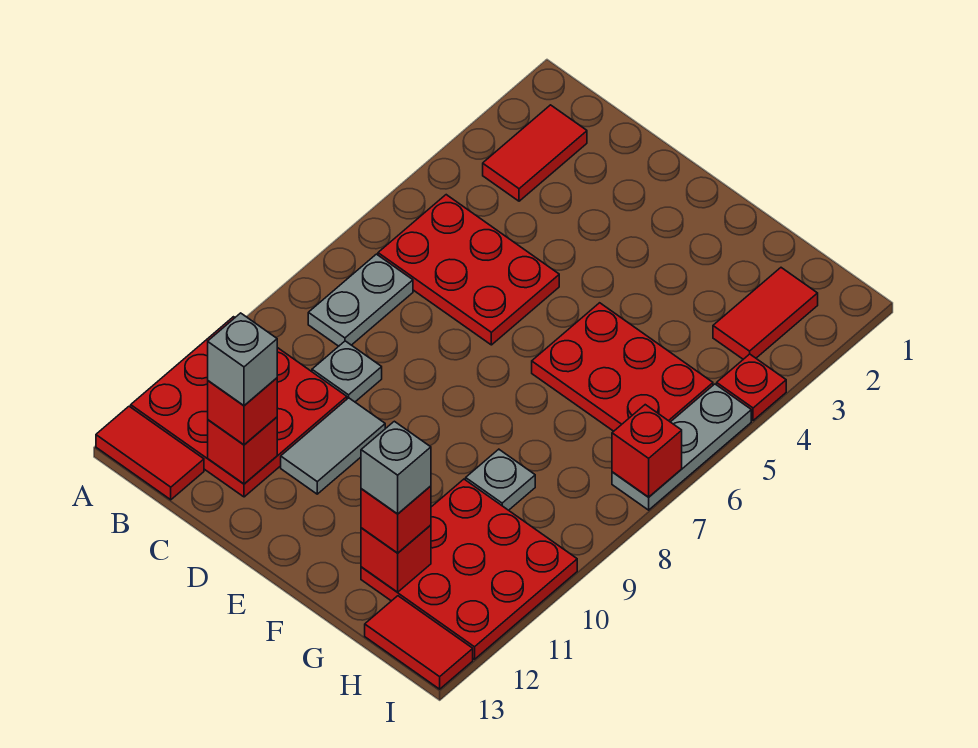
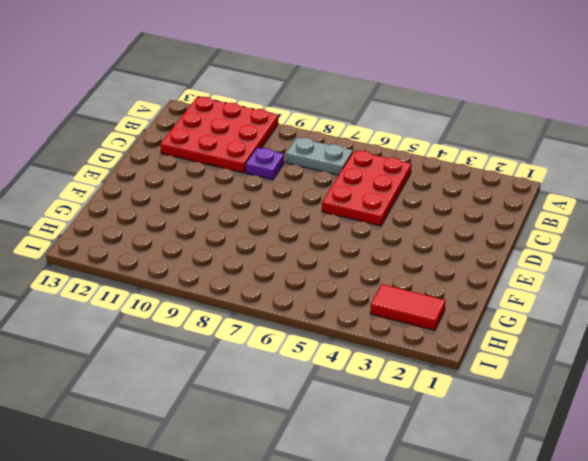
purple 1x1 plate [245,148,284,180] -> grey 1x1 plate [312,341,382,402]
none -> red 1x2 tile [96,406,204,500]
none -> red 1x2 tile [483,105,587,201]
none -> grey 1x2 tile [281,398,385,494]

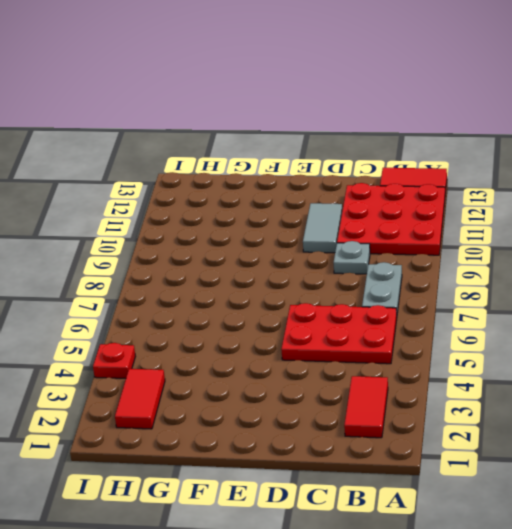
none -> red 2x3 plate [532,303,713,431]
none -> grey 1x1 plate [466,449,535,510]
none -> red 3x3 plate [361,479,577,659]

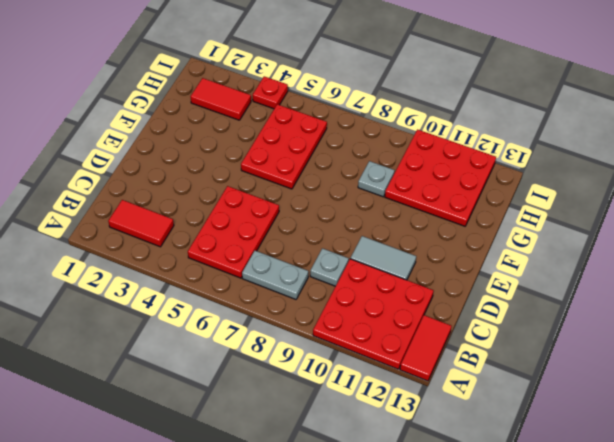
none -> red 1x2 tile [365,596,473,689]
none -> grey 1x3 plate [612,384,751,510]
none -> red 1x1 brick [208,417,277,484]

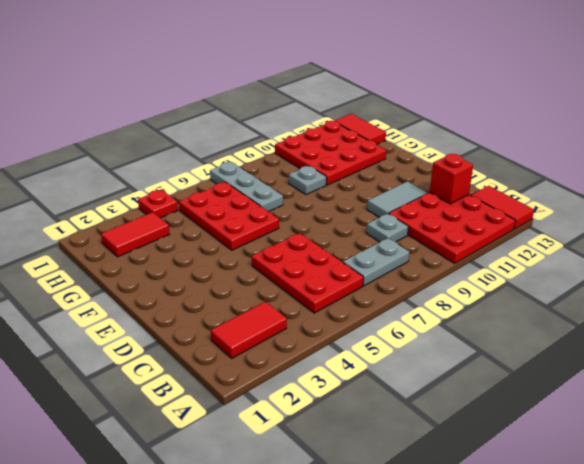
grey 1x3 plate [210,162,283,212] -> grey 1x3 plate turned to [612,384,751,510]
none -> red 1x1 brick [361,525,431,592]
none -> red 1x1 brick [612,405,682,497]
none -> red 1x1 brick [208,378,277,445]

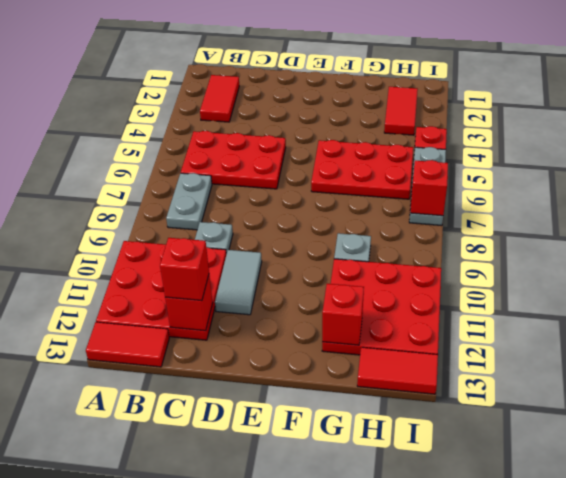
none -> red 1x1 brick [361,486,431,553]
none -> grey 1x1 brick [208,313,277,405]
none -> grey 1x1 brick [361,421,431,514]

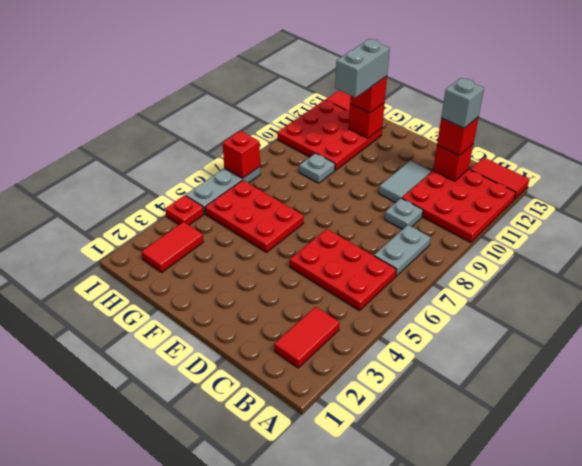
grey 1x2 brick [335,39,390,98] -> grey 1x1 brick [361,421,431,514]

